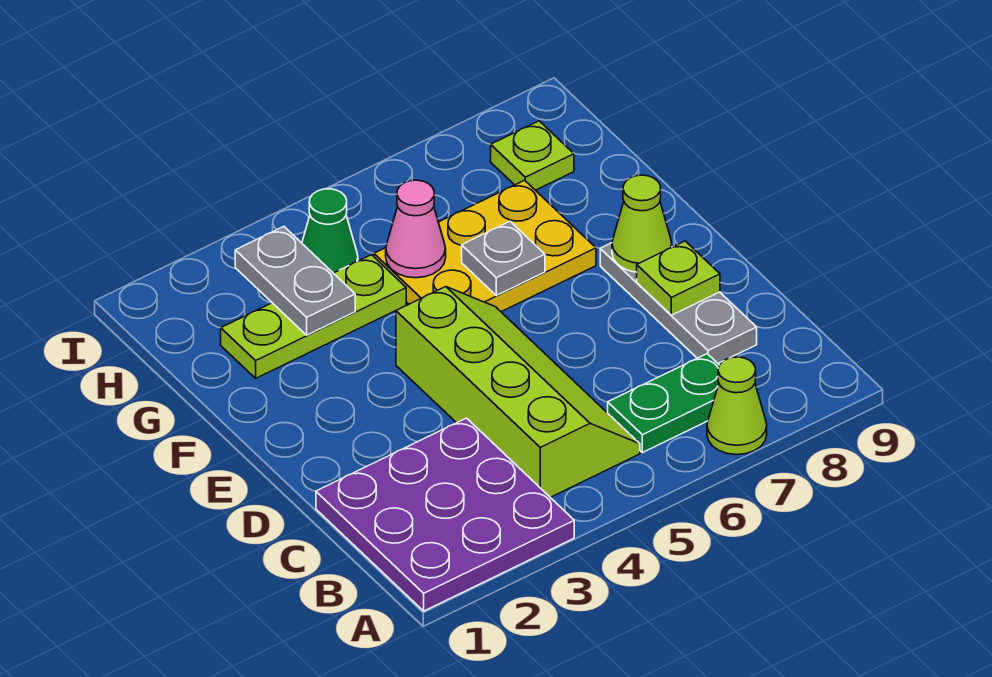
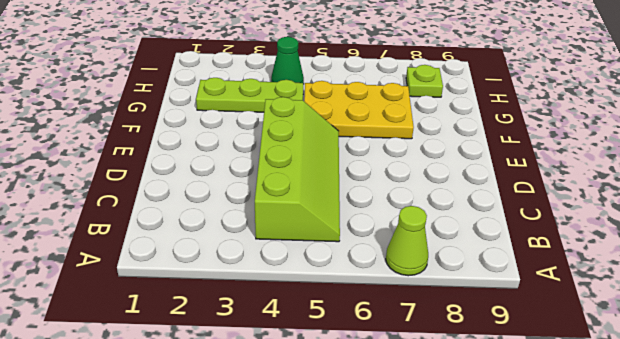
none -> purple 3x3 plate [316,418,574,611]
none -> green 1x2 plate [608,354,719,453]
none -> grey 1x3 plate [600,243,757,363]

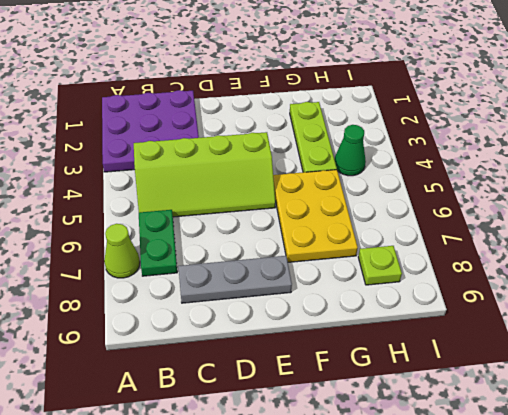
none -> lime 1x1 plate [637,241,720,315]
none -> lime 1x1 cone [612,175,672,272]
none -> grey 1x1 plate [462,222,545,295]

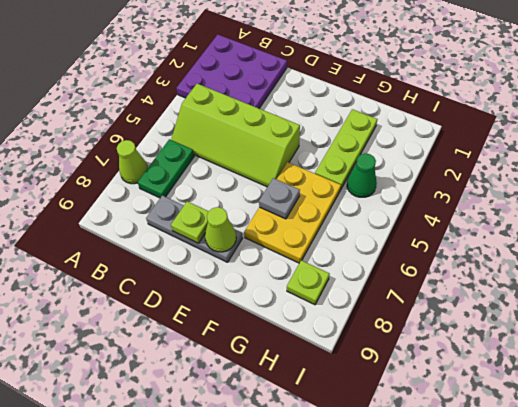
none -> grey 1x2 plate [235,226,355,335]
none -> pink 1x1 cone [386,180,446,278]

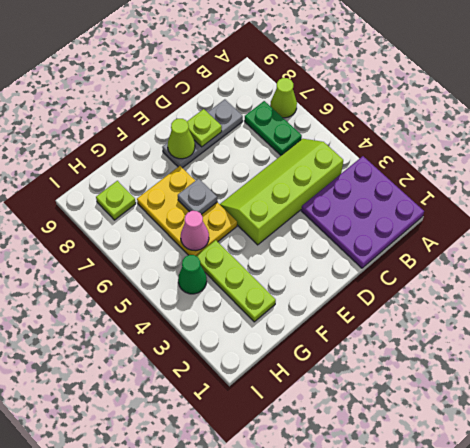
none -> grey 1x2 plate [235,226,355,335]

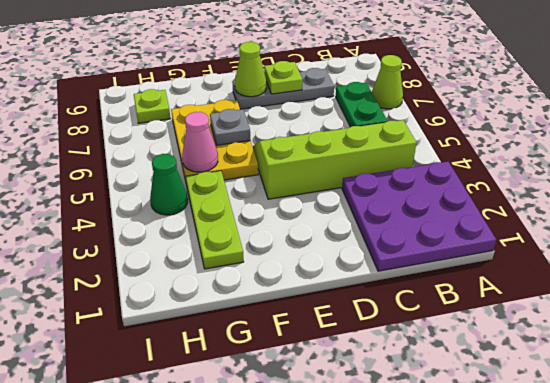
none -> grey 1x2 plate [235,226,355,335]

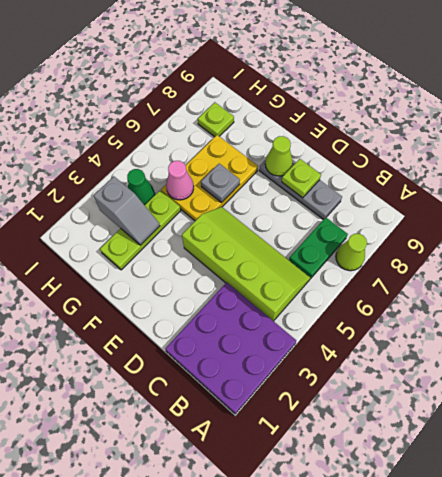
grey 1x2 slope [93,176,160,245] -> grey 1x2 plate [235,226,355,335]

